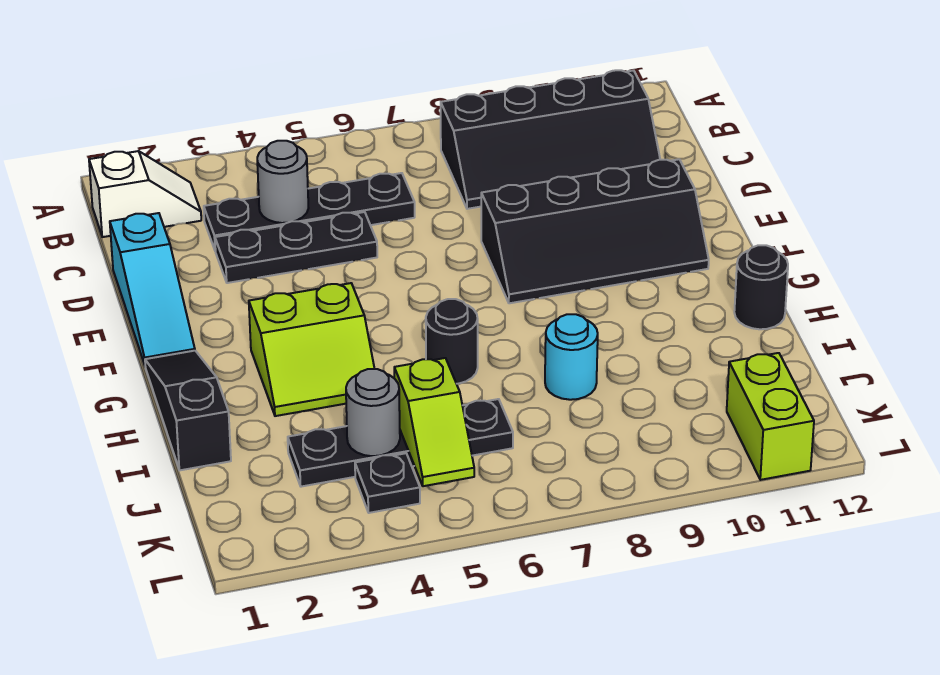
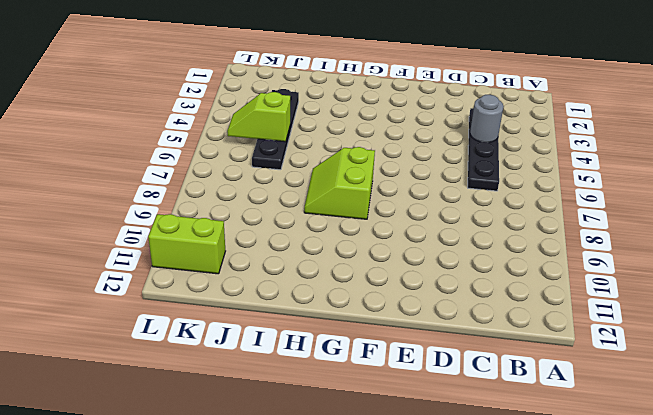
lime 2x2 slope [304,147,375,219] -> lime 2x2 slope moved to [249,283,374,416]
none -> white 1x2 slope [89,151,201,237]
none -> black 2x4 slope [441,70,660,209]
none -> cyan 1x3 slope [110,213,195,365]

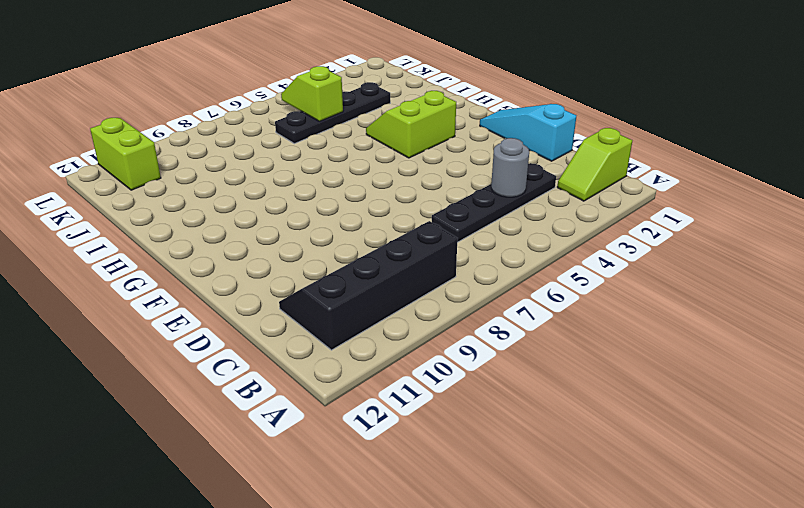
lime 1x2 slope [557,128,632,201] -> white 1x2 slope [89,151,201,237]
none -> black 1x3 plate [215,212,377,283]
none -> black 2x4 slope [481,159,709,303]
none -> black 1x3 slope [145,351,231,470]

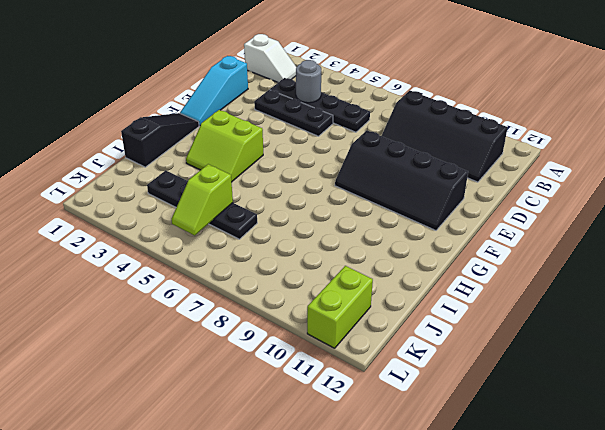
none -> black 1x1 round brick [426,299,478,384]
none -> black 1x1 round brick [734,245,788,329]
none -> cyan 1x1 round brick [545,314,598,400]

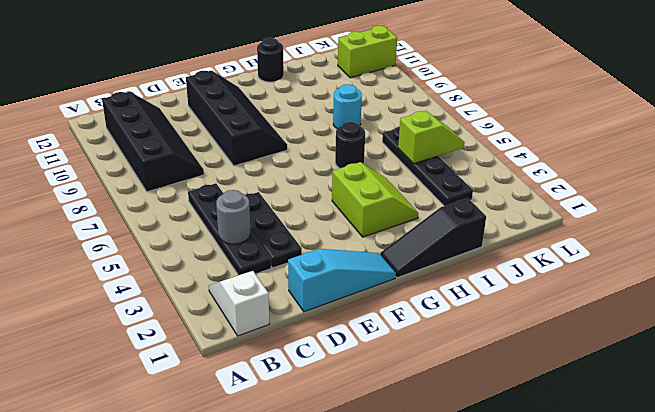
none -> black 1x1 plate [355,453,420,513]
none -> grey 1x1 round brick [346,369,400,456]

